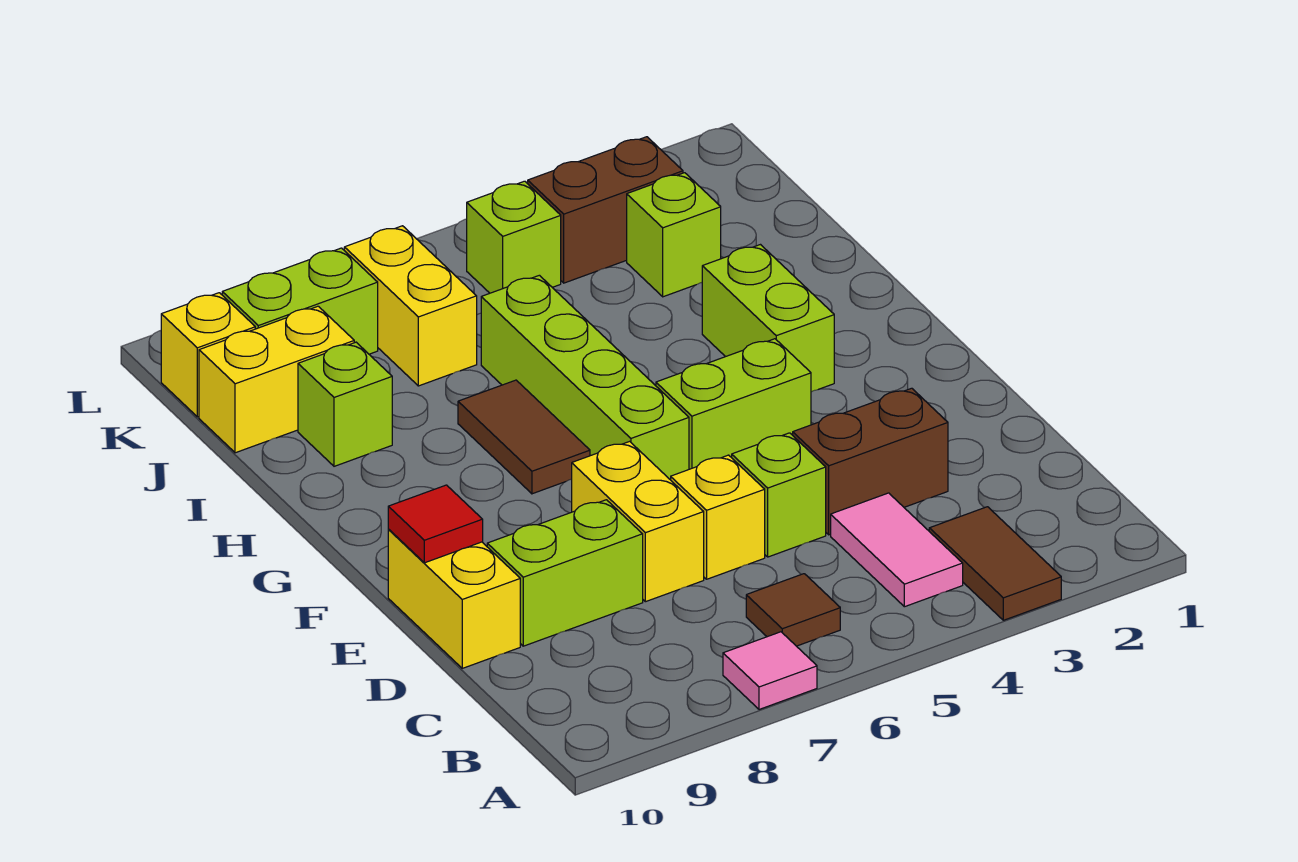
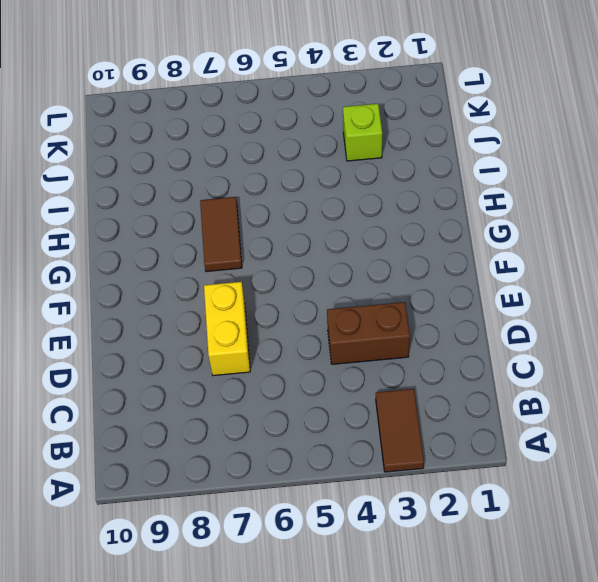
none -> pink 1x1 tile [723,632,817,709]
none -> pink 1x2 tile [831,493,963,607]
none -> brown 1x1 tile [746,574,840,646]

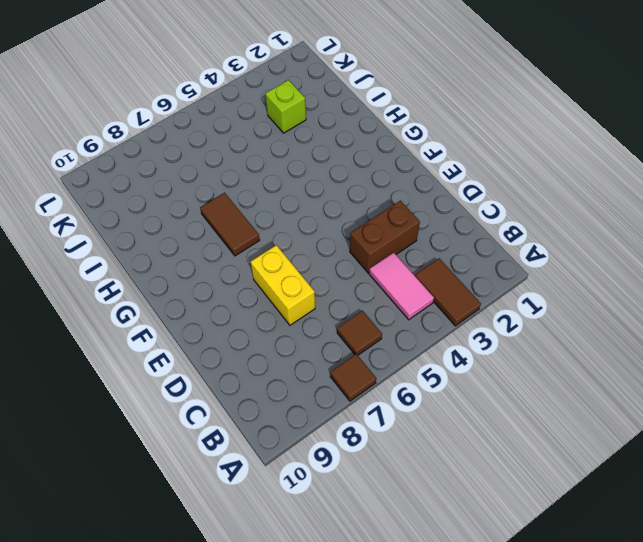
brown 1x1 tile [330,354,376,401] -> pink 1x1 tile [723,632,817,709]
none -> lime 1x1 brick [732,433,826,557]
none -> yellow 1x1 brick [671,455,765,579]
none -> lime 1x2 brick [487,500,643,646]

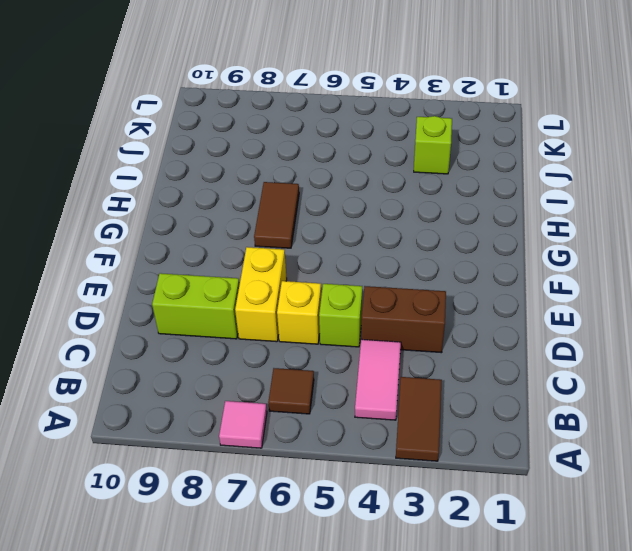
none -> yellow 1x2 brick [388,530,520,668]
none -> lime 1x2 brick [656,339,811,469]
none -> lime 1x4 brick [481,275,689,480]

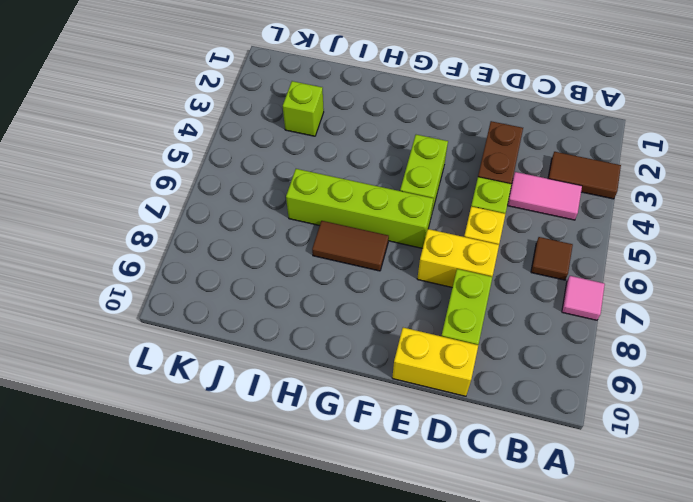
none -> lime 1x2 brick [702,245,834,392]
none -> lime 1x1 brick [298,342,392,466]
none -> yellow 1x2 brick [344,226,477,386]

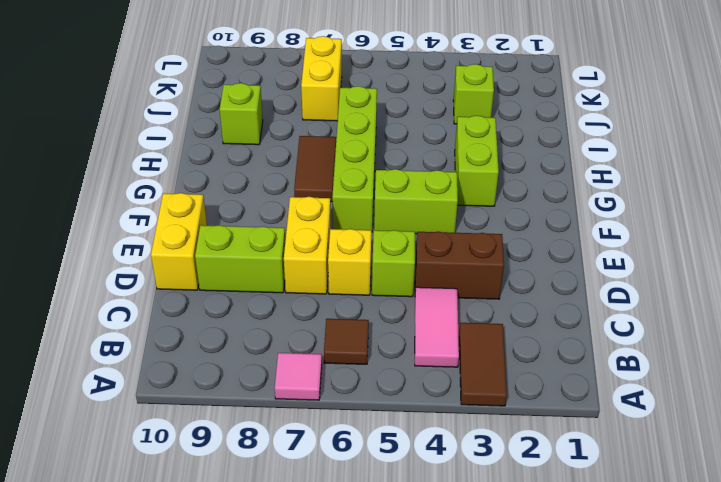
none -> yellow 1x2 brick [199,306,354,453]
none -> brown 1x2 brick [528,137,683,283]
none -> lime 1x1 brick [467,181,561,293]

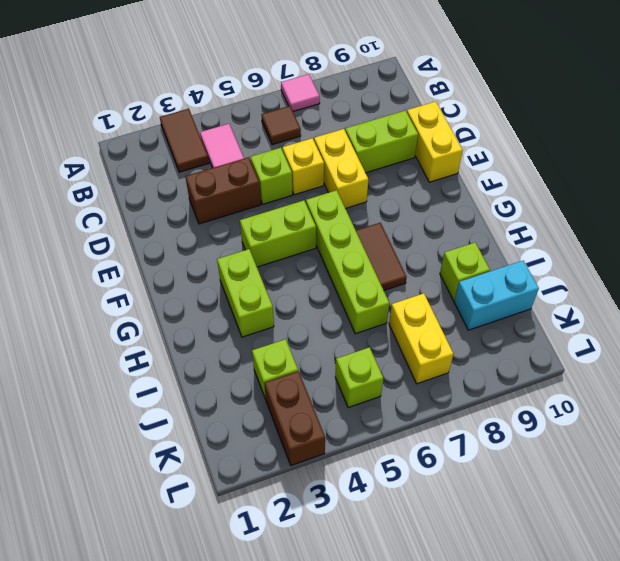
cyan 1x2 brick [454,261,539,330] -> yellow 1x2 brick [199,306,354,453]
brown 1x2 brick [264,371,325,466] -> brown 1x2 brick turned to [528,137,683,283]
none -> lime 1x2 brick [222,248,378,354]
none -> yellow 1x1 brick [161,293,255,417]
none -> red 1x1 tile [388,485,483,563]

